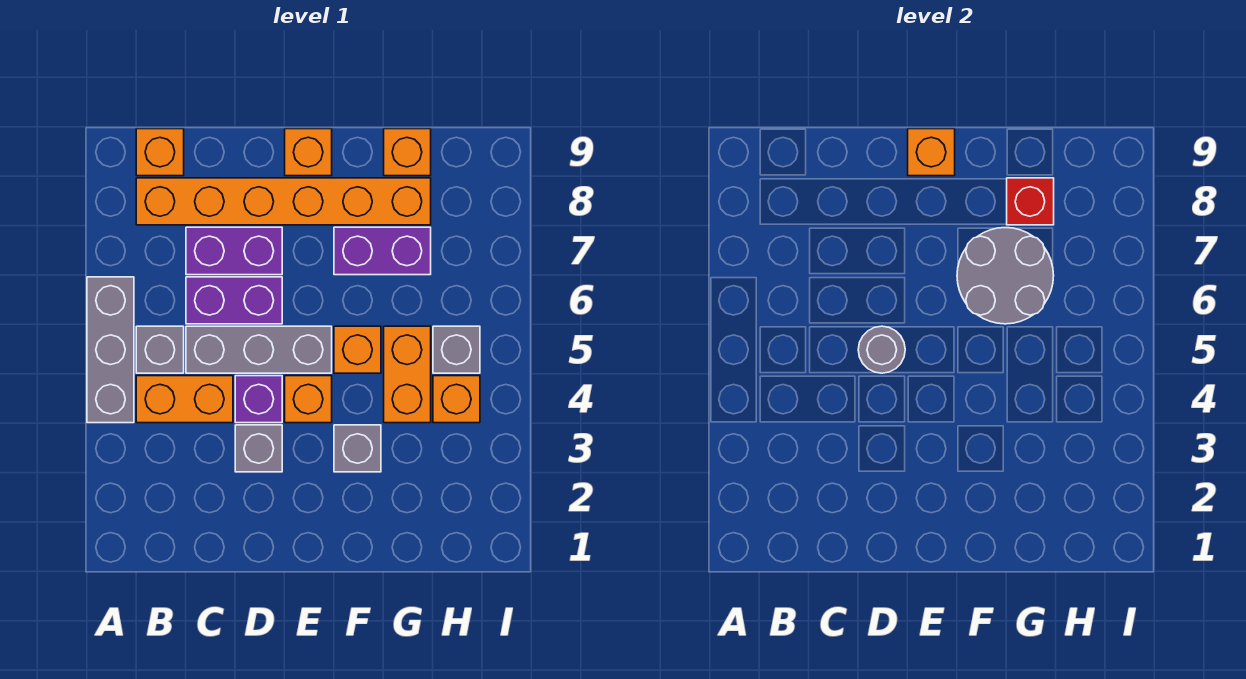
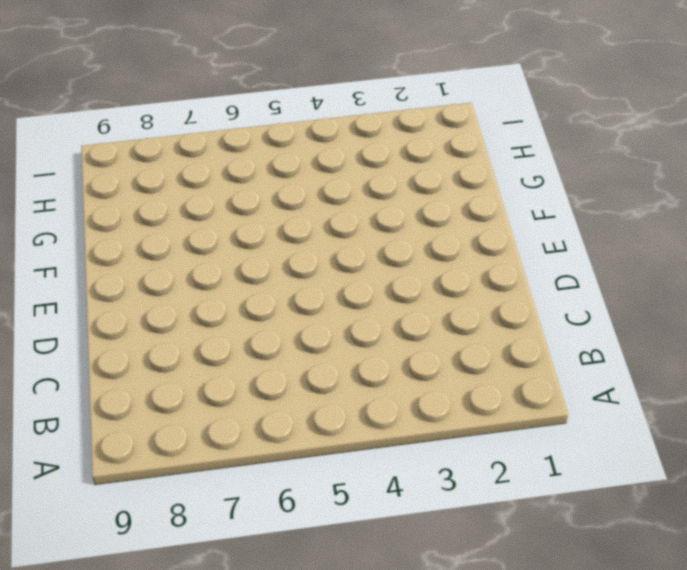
none -> grey 1x3 brick [87,277,134,423]
none -> orange 1x2 brick [136,376,233,423]
none -> grey 1x1 brick [136,326,184,373]

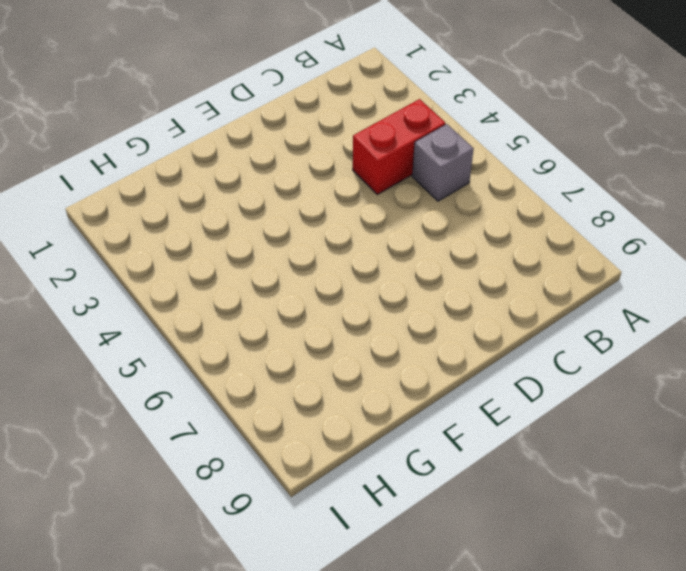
red 1x2 brick [353,99,445,194] -> orange 1x2 brick [136,376,233,423]
none -> grey 1x3 brick [87,277,134,423]
none -> orange 1x6 brick [136,178,431,225]
none -> orange 1x1 brick [136,129,184,176]

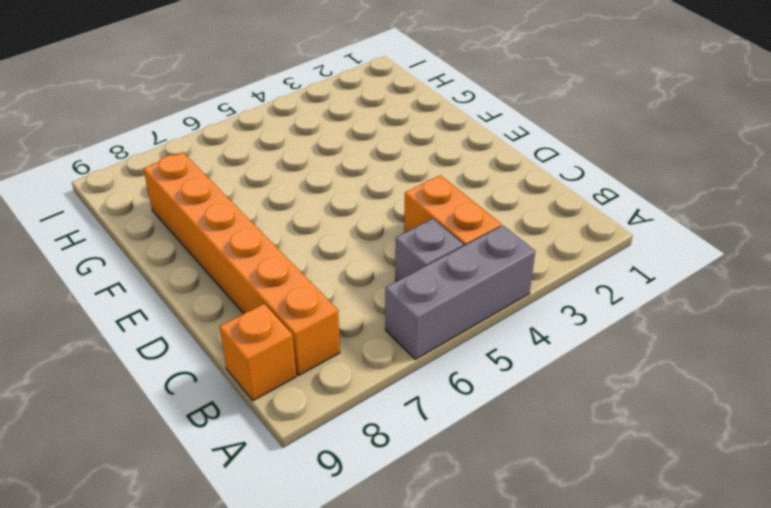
none -> grey 1x3 brick [186,326,332,373]
none -> purple 1x2 brick [186,277,282,324]
none -> purple 1x2 brick [186,227,282,275]

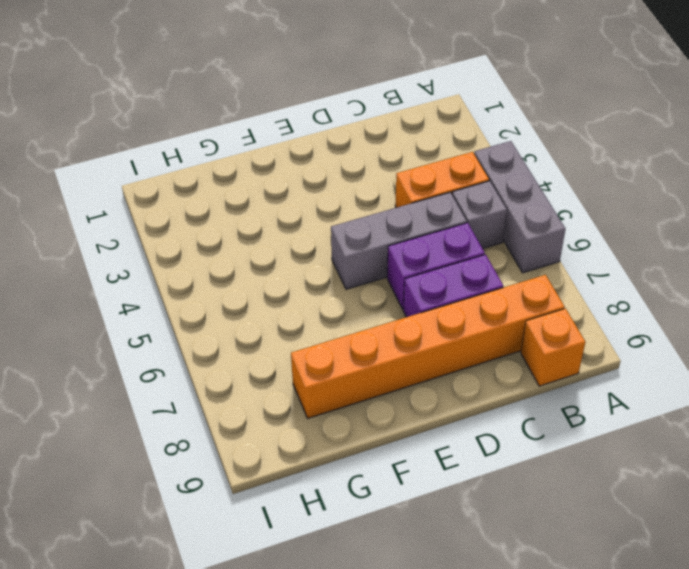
none -> grey 1x1 brick [235,425,282,472]
none -> purple 1x1 brick [235,376,282,423]
none -> orange 1x1 brick [285,376,332,423]

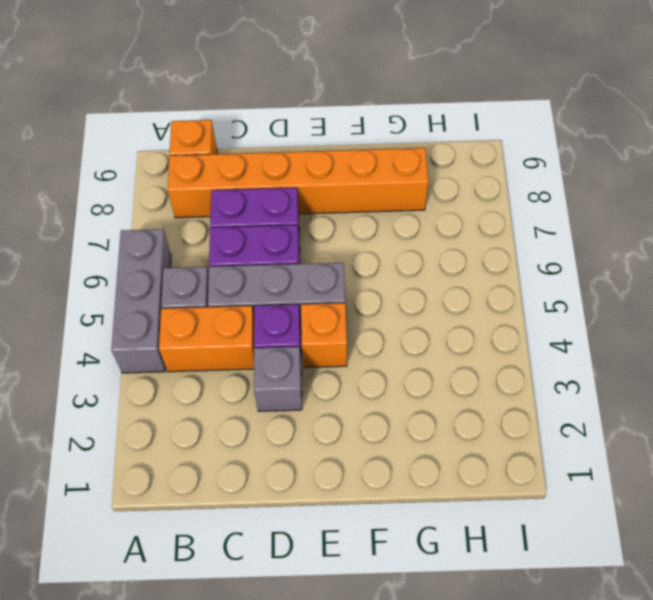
none -> orange 1x1 brick [285,129,332,176]
none -> grey 1x1 brick [334,425,381,472]
none -> orange 1x1 brick [334,326,381,373]

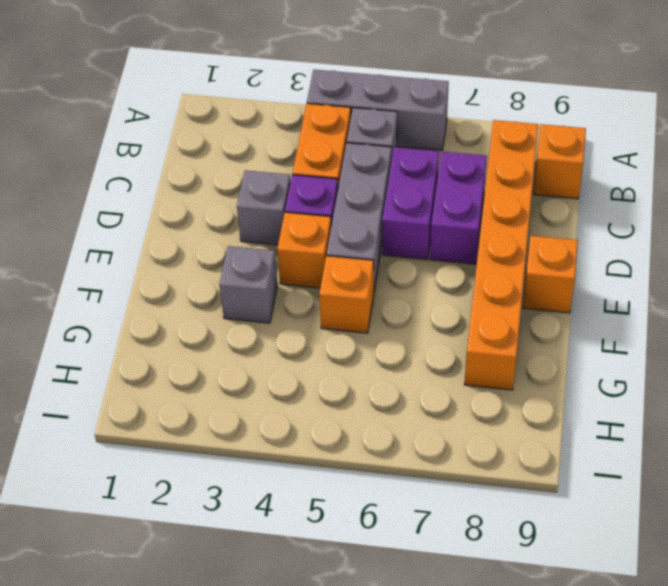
none -> purple 1x2 brick [334,227,431,275]
none -> orange 1x2 brick [384,326,431,423]
none -> orange 1x1 brick [384,129,431,176]

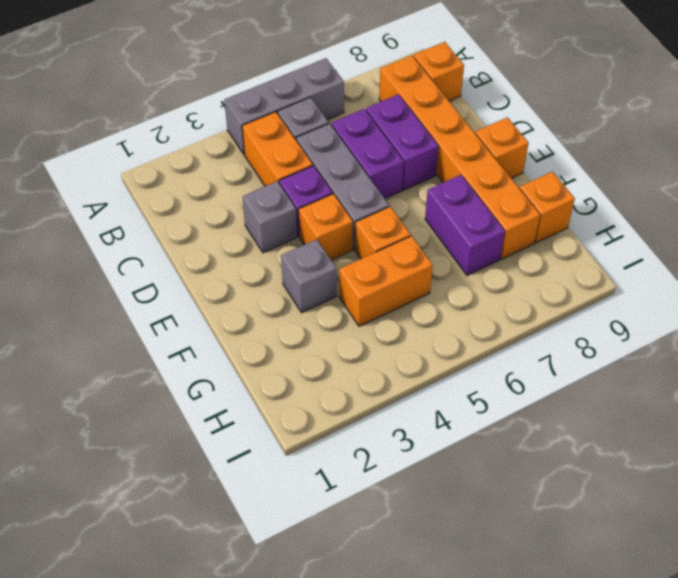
none -> orange 1x1 brick [433,376,480,423]
none -> grey 1x1 brick [433,326,480,373]
none -> grey 1x1 round brick [858,326,905,373]

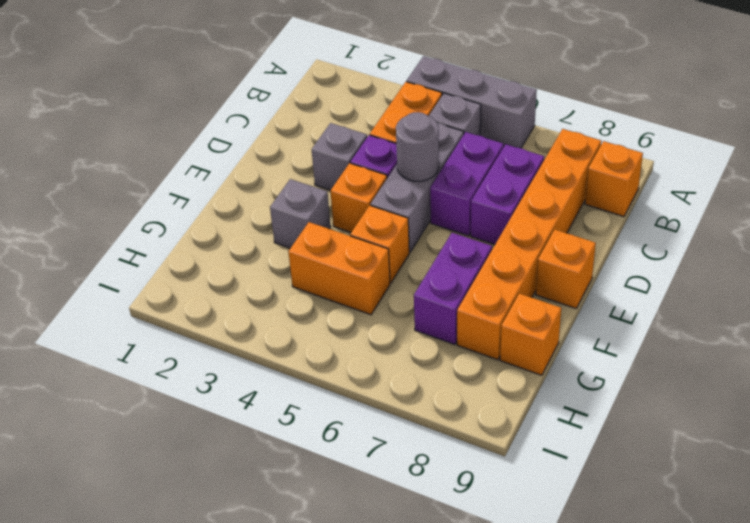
none -> orange 1x1 brick [433,376,480,423]
none -> grey 1x1 brick [433,326,480,373]
none -> orange 1x1 brick [908,129,955,176]

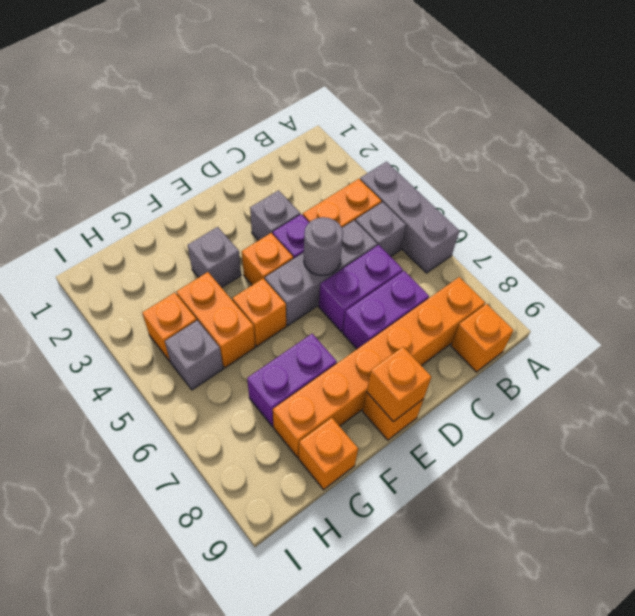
none -> grey 2x2 round brick [957,228,1054,324]
none -> red 1x1 brick [1007,178,1054,225]

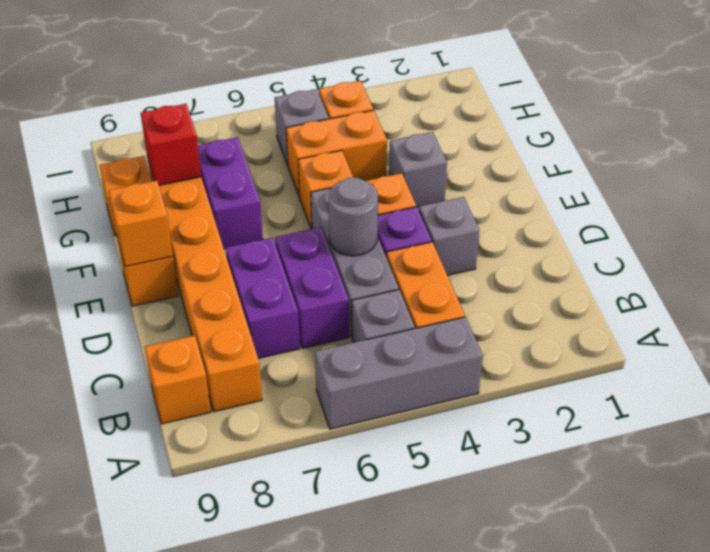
none -> grey 2x2 round brick [957,228,1054,324]

